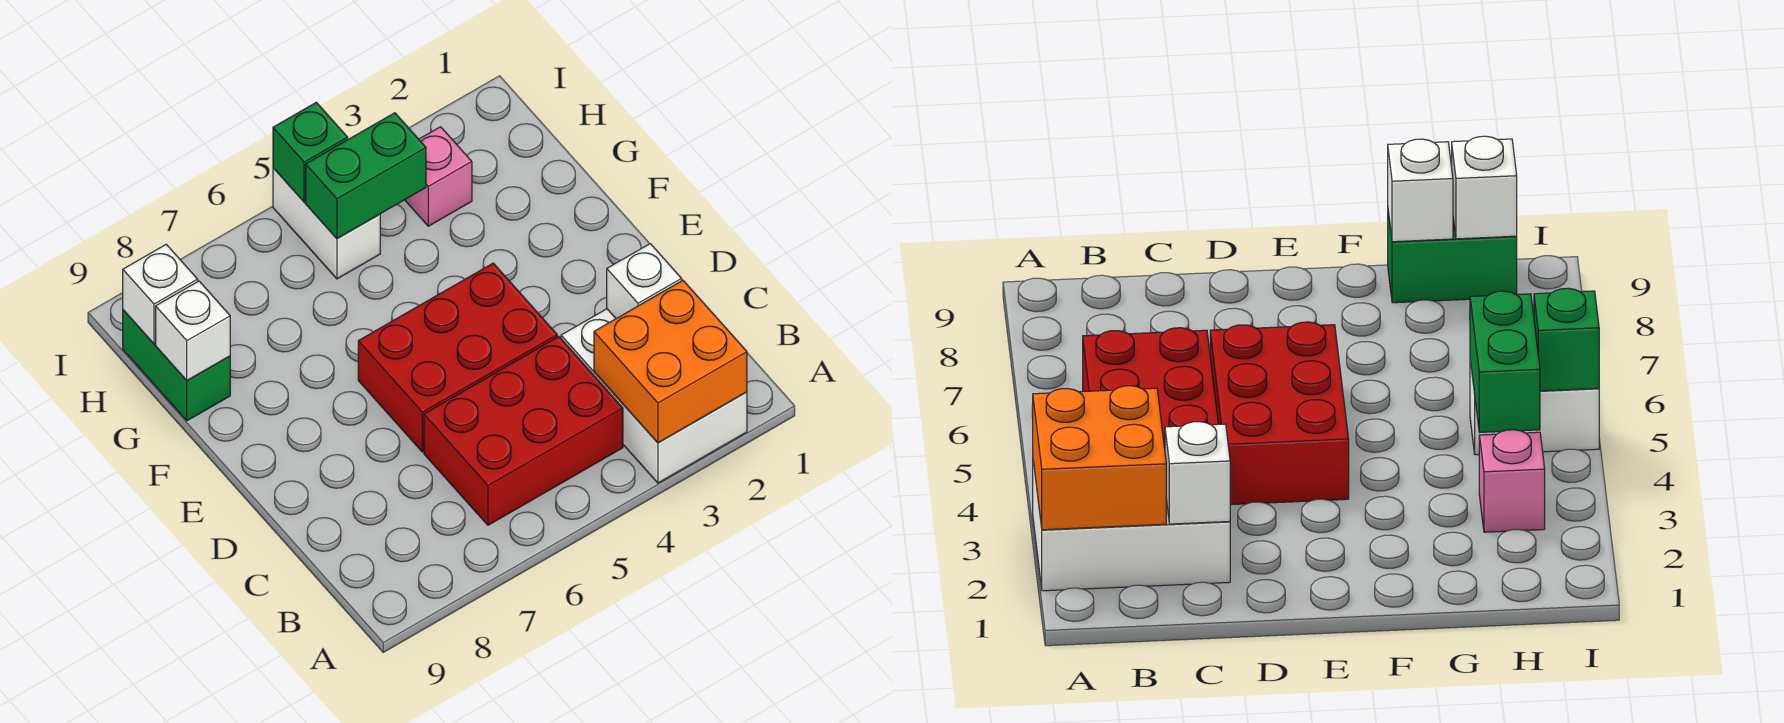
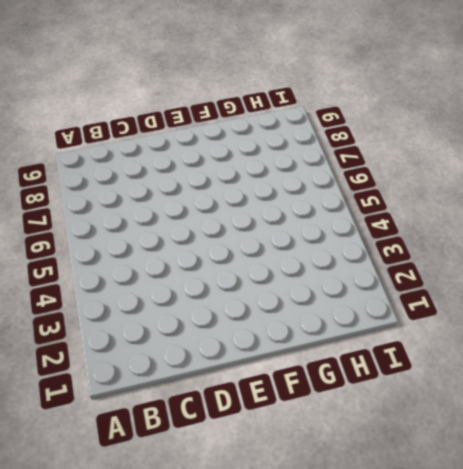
none -> white 2x3 brick [561,309,747,483]
none -> red 2x3 brick [424,337,623,525]
none -> red 2x3 brick [358,263,557,452]

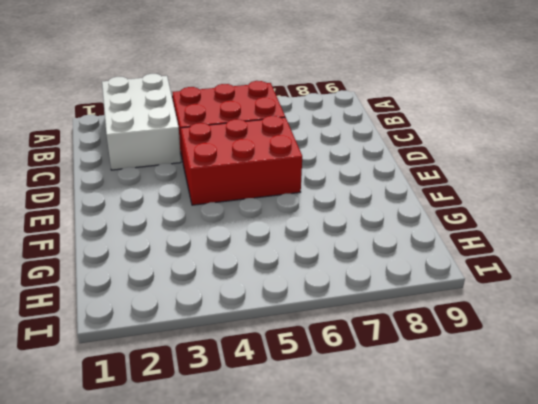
none -> green 1x2 brick [123,310,230,421]
none -> pink 1x1 brick [405,127,472,226]
none -> white 1x2 brick [273,168,380,279]

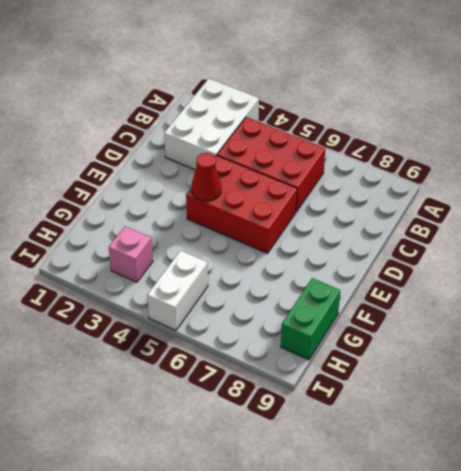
red 1x1 cone [192,153,221,201] -> none
none -> orange 2x2 brick [594,280,747,443]
none -> white 1x1 brick [607,244,682,318]
none -> white 1x1 brick [156,281,230,380]

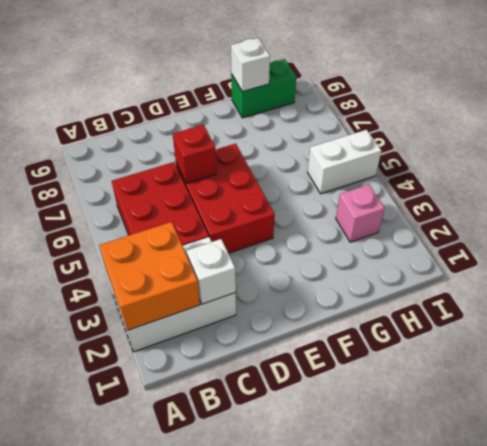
red 1x1 brick [173,125,217,184] -> none
none -> green 1x2 brick [306,113,426,238]
none -> white 1x1 brick [123,244,198,344]
none -> green 1x1 brick [273,102,348,202]

